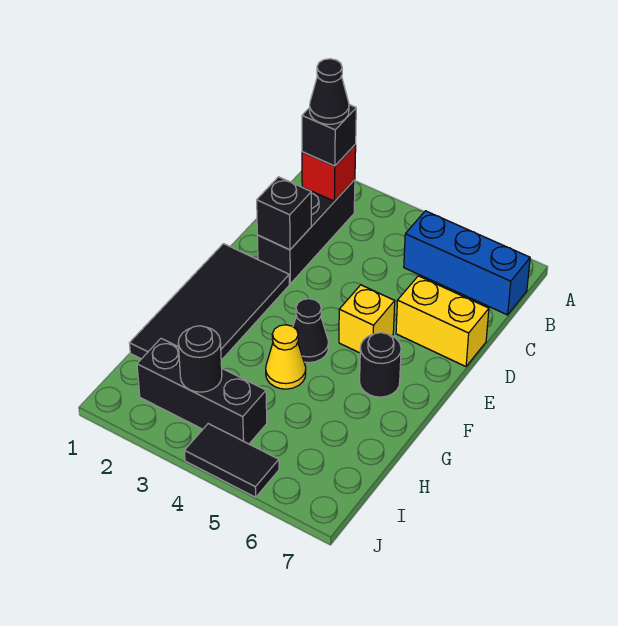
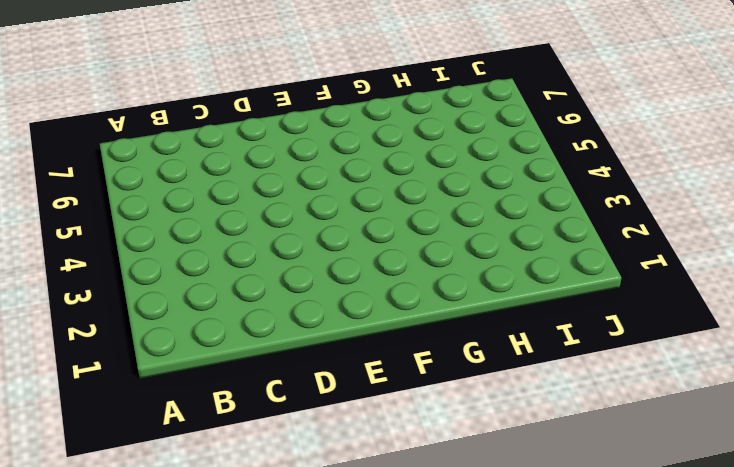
none -> black 1x3 brick [257,180,355,284]
none -> blue 1x3 brick [404,211,530,315]
none -> yellow 1x2 brick [396,276,489,367]

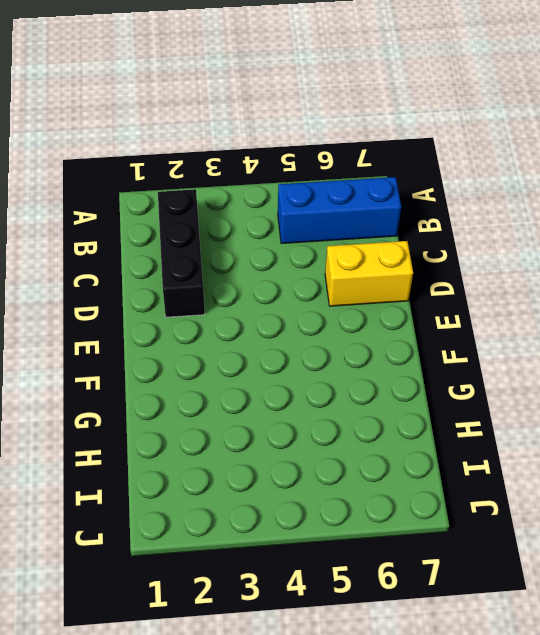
none -> black 2x4 tile [130,244,289,360]
none -> yellow 1x1 brick [339,285,395,353]
none -> black 1x1 cone [293,299,329,363]

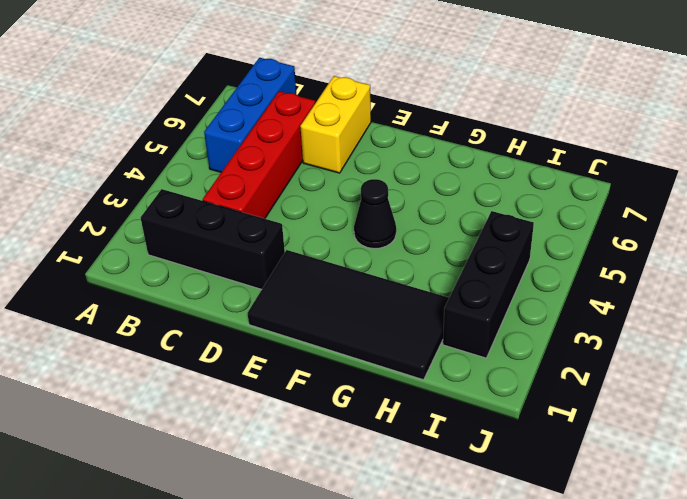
red 1x4 brick [203,91,315,219] -> none
none -> yellow 1x1 brick [339,285,395,353]
none -> black 1x1 round brick [360,333,401,397]
none -> yellow 1x1 cone [266,325,306,389]

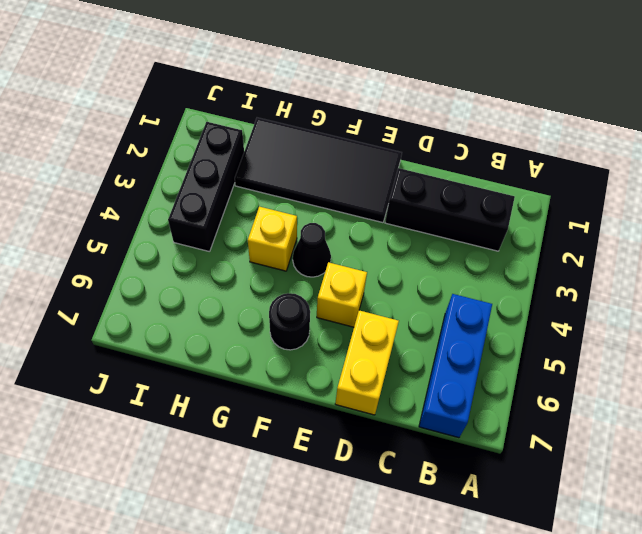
yellow 1x1 brick [248,207,297,271] -> yellow 1x1 cone [266,325,306,389]
none -> black 1x2 tile [184,424,279,497]
none -> red 1x1 brick [302,144,356,201]
none -> black 1x1 brick [257,177,311,250]

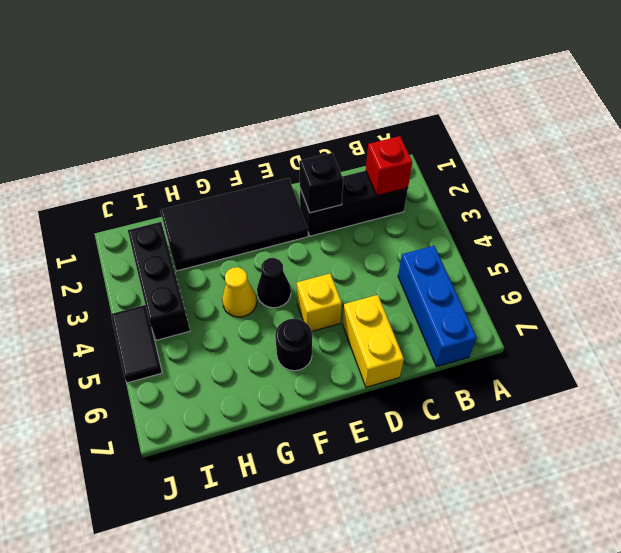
none -> black 1x1 round brick [178,326,222,392]
none -> black 1x1 brick [302,105,356,166]
none -> black 1x1 cone [310,59,349,124]

